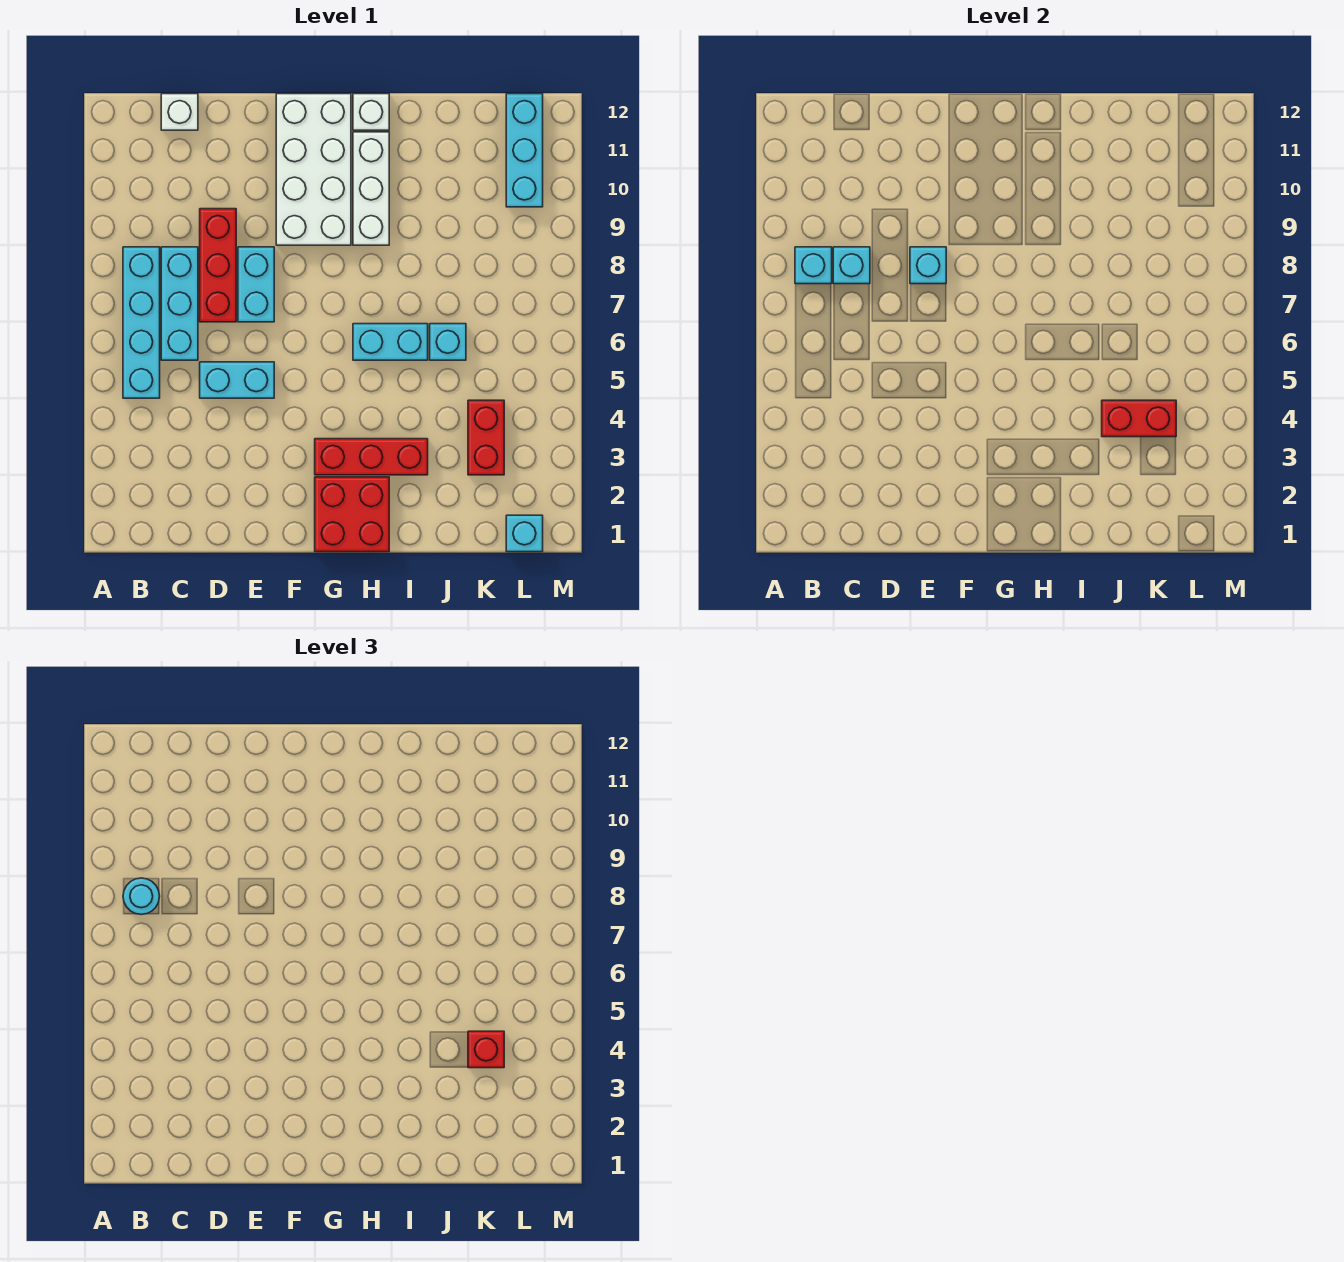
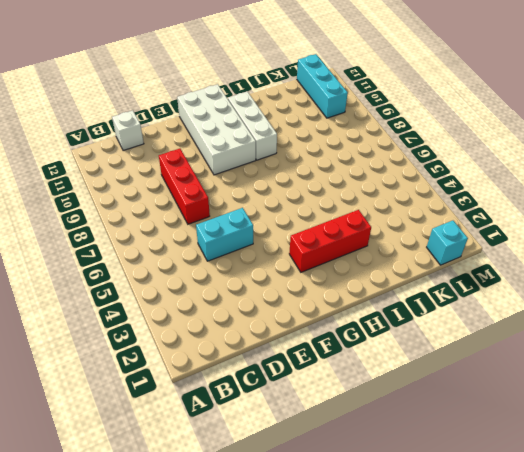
none -> cyan 1x4 brick [123,247,160,398]
none -> cyan 1x3 brick [161,247,198,360]
none -> cyan 1x2 brick [238,247,274,322]

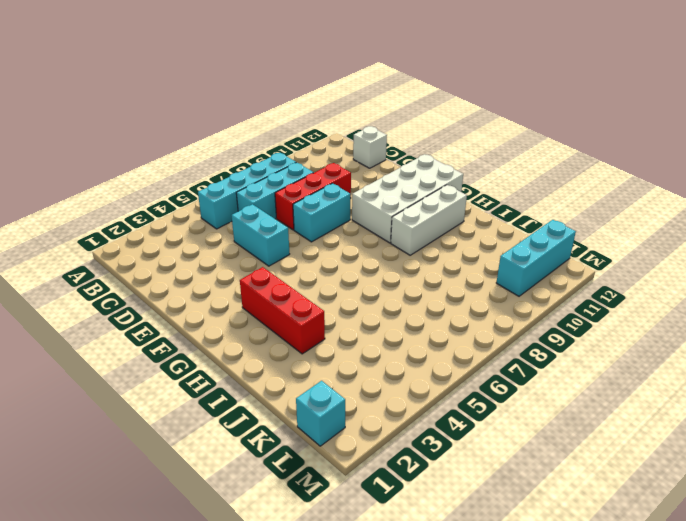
none -> red 2x2 brick [315,477,389,552]
none -> cyan 1x2 brick [353,324,428,360]
none -> white 1x1 brick [353,94,389,130]

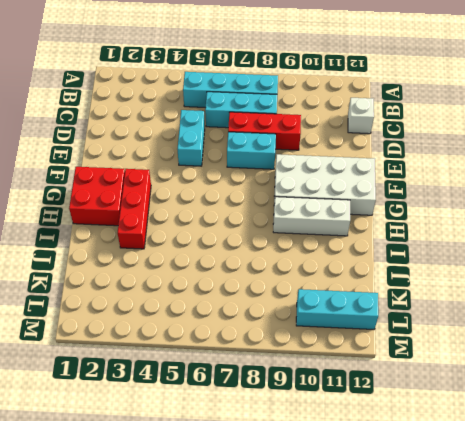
none -> cyan 1x2 brick [353,324,428,360]
none -> white 1x1 brick [353,94,389,130]
none -> cyan 1x1 brick [430,324,466,360]

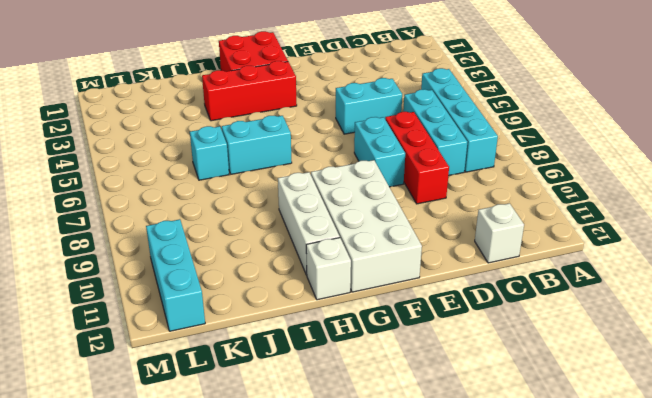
none -> red 1x2 brick [468,400,504,475]
none -> cyan 1x1 brick [506,515,543,552]
none -> cyan 1x1 brick [795,247,832,284]

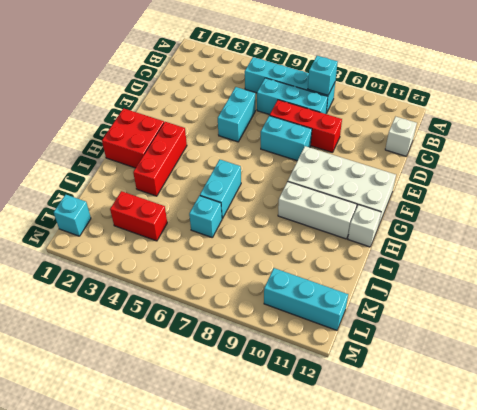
none -> cyan 1x1 brick [833,247,870,284]
none -> cyan 1x1 brick [910,247,946,284]
none -> red 1x2 brick [1102,400,1176,437]

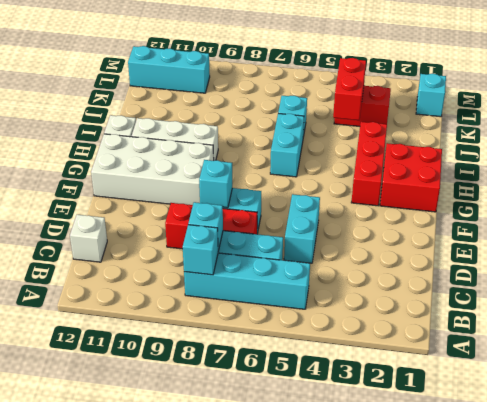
none -> cyan 1x1 round brick [123,878,160,915]
none -> red 1x1 brick [468,1031,504,1068]

